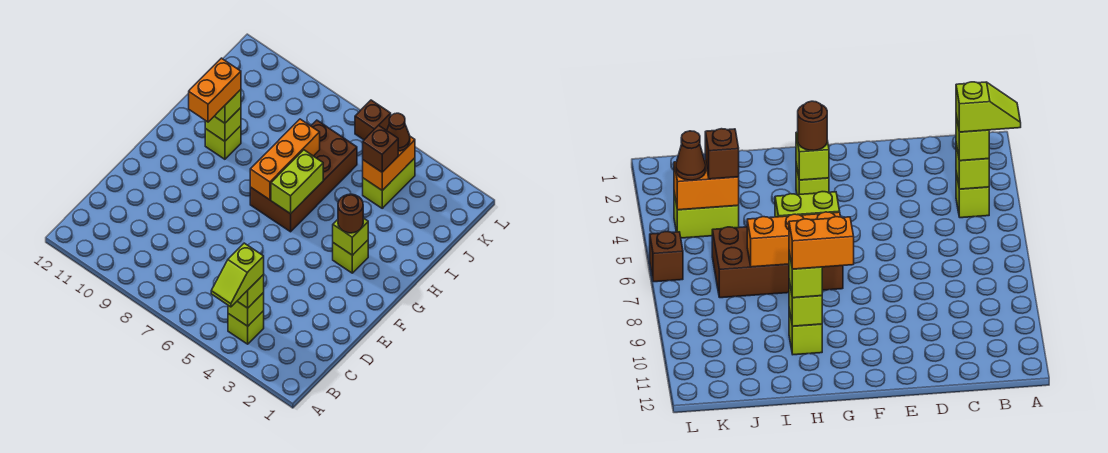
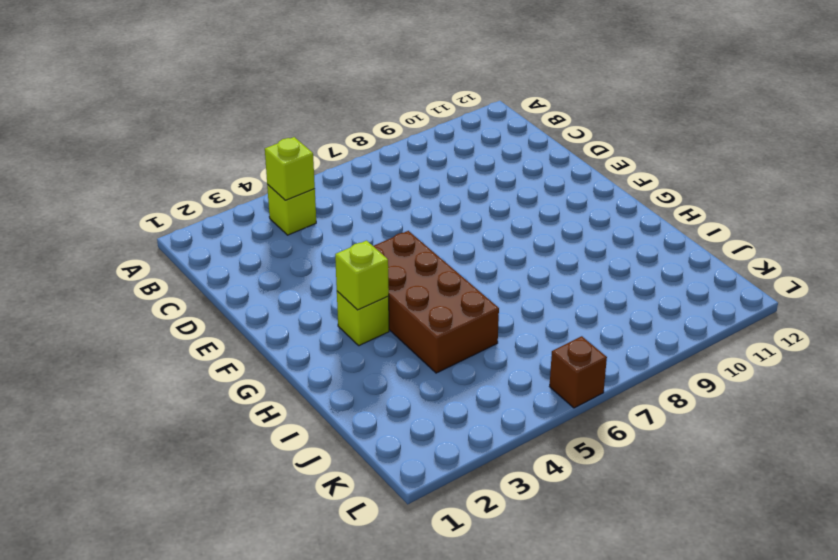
brown 2x4 brick [374,231,499,373] -> brown 2x4 brick moved to [250,120,357,232]
none -> lime 1x1 brick [205,126,241,159]
none -> lime 1x2 brick [363,158,415,208]
none -> lime 1x2 brick [271,150,323,214]

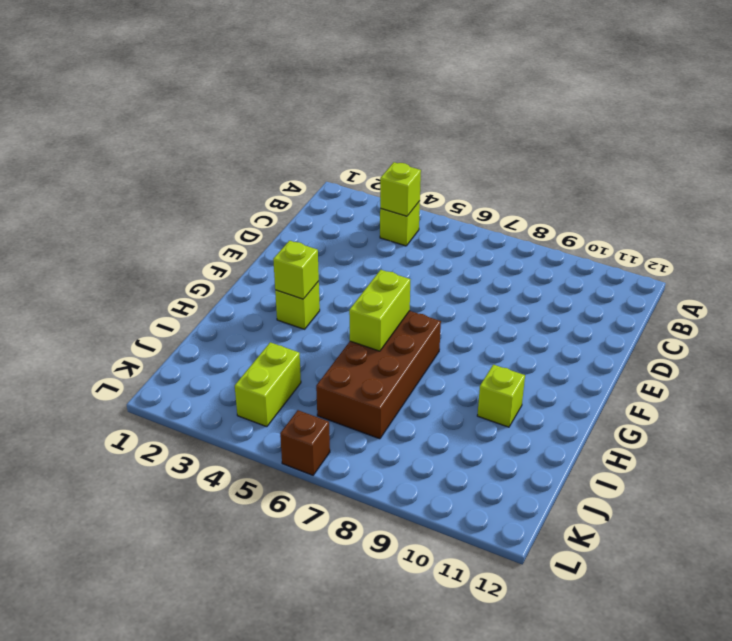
none -> orange 1x3 brick [250,119,320,200]
none -> lime 1x1 brick [205,108,241,141]
none -> orange 1x2 brick [363,137,415,190]

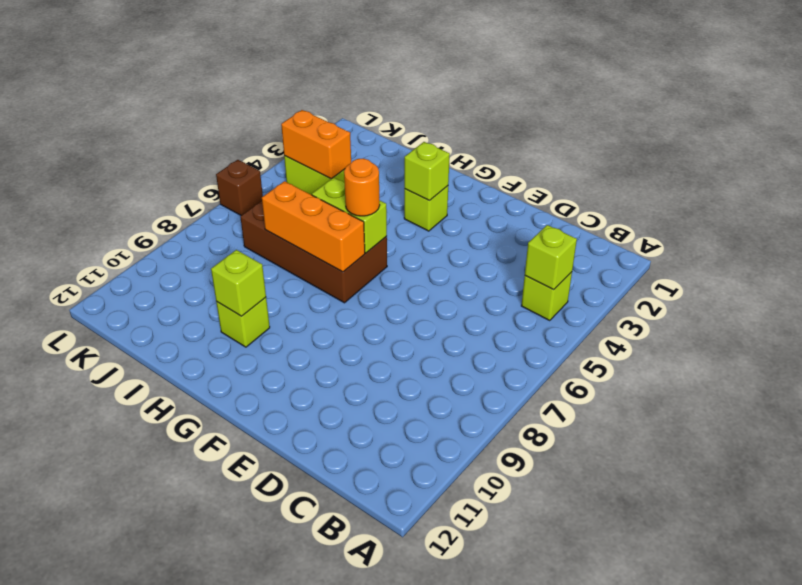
orange 1x1 round brick [344,159,380,216] -> none
none -> lime 1x1 brick [237,274,264,308]
none -> brown 1x1 round brick [338,194,363,233]
none -> lime 1x1 brick [215,90,241,123]

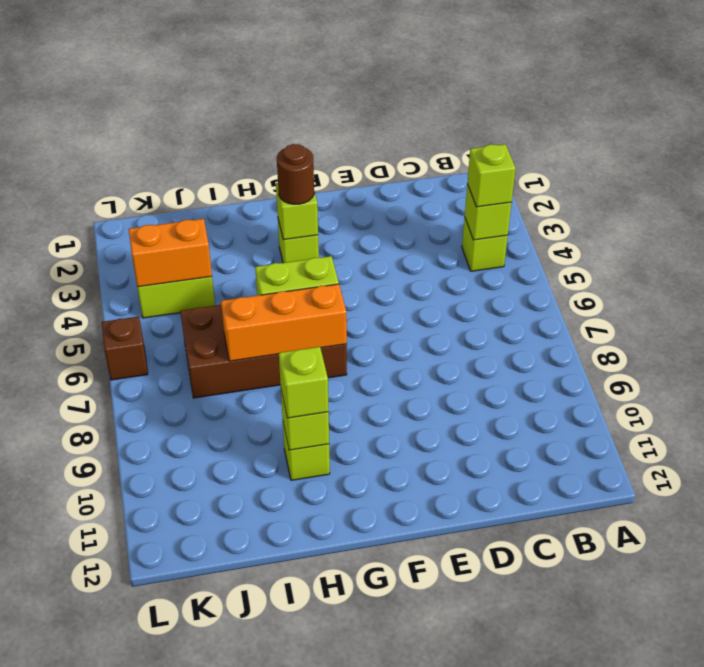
none -> brown 1x1 brick [363,125,398,172]
none -> brown 1x1 cone [387,113,410,151]
none -> lime 1x2 slope [211,243,264,307]

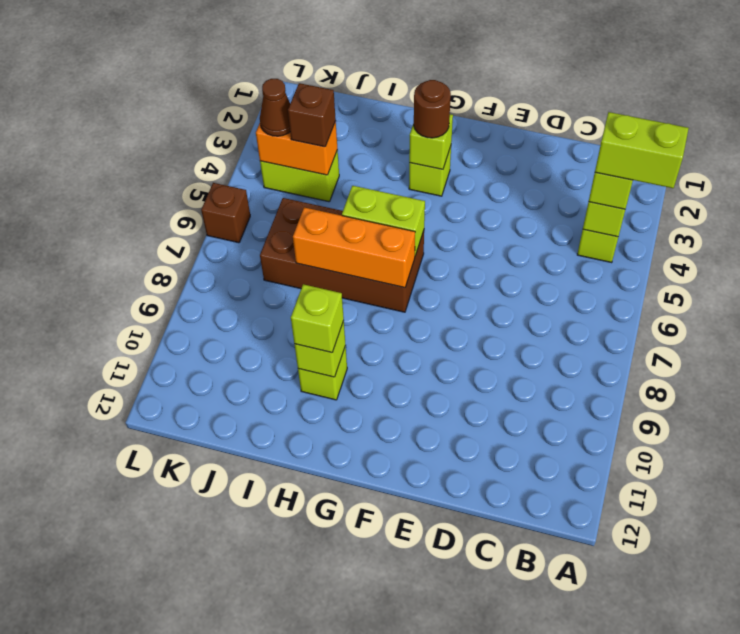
lime 1x2 brick [595,112,689,188] -> lime 1x2 slope [211,243,264,307]
none -> orange 1x2 brick [189,58,241,122]

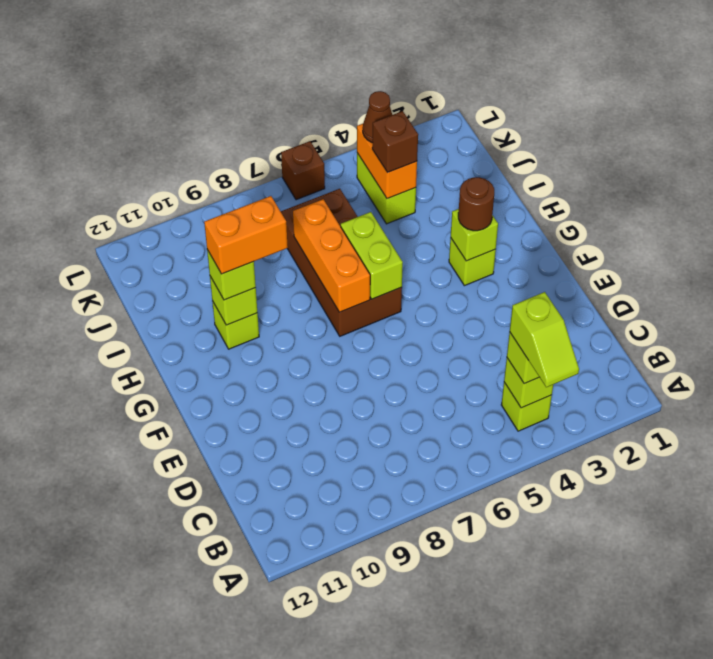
orange 1x2 brick [204,196,288,274] -> orange 1x2 brick turned to [189,58,241,122]

